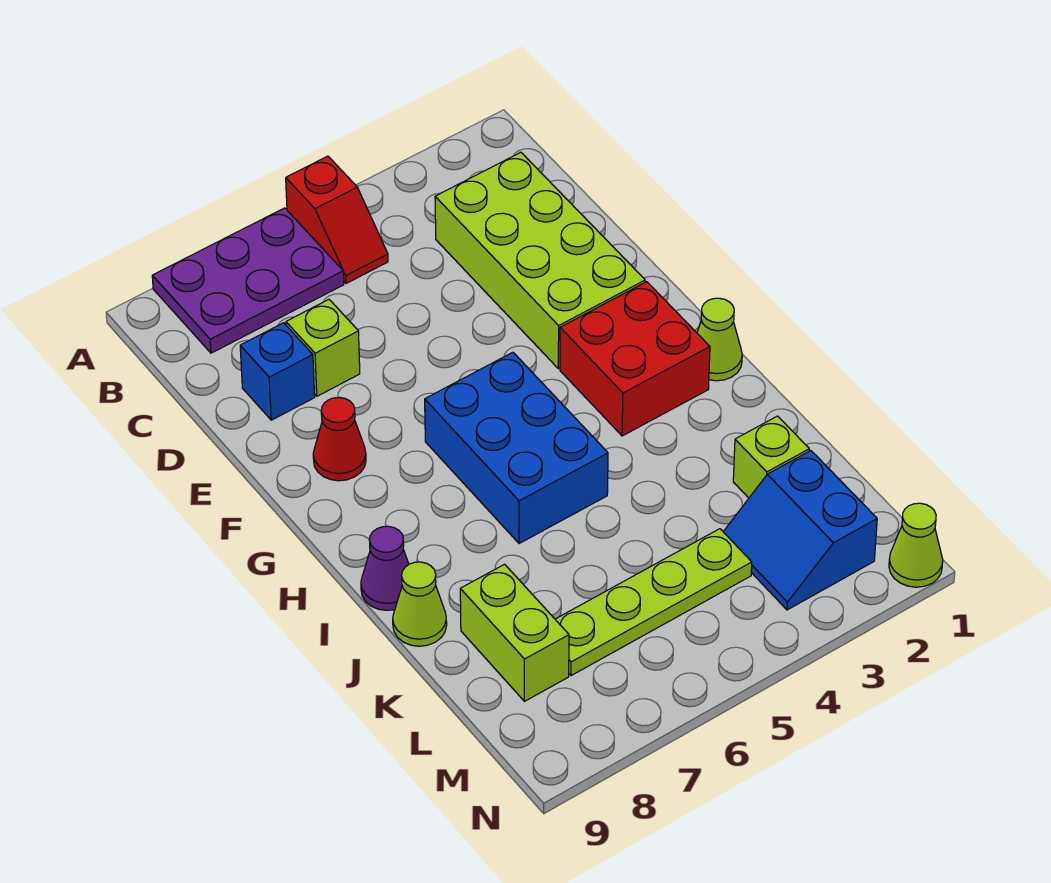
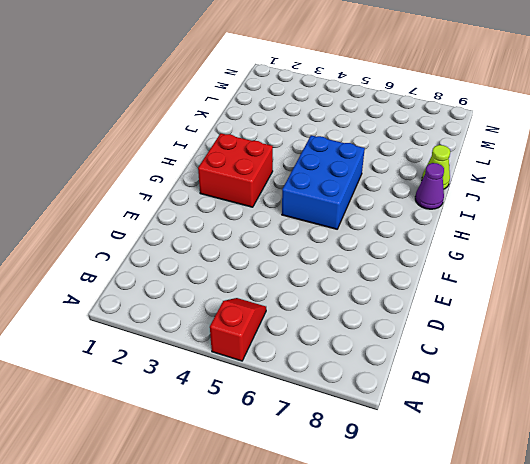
none -> purple 2x3 plate [152,208,344,353]
none -> lime 2x4 brick [435,152,645,369]
none -> lime 1x1 brick [286,300,360,396]

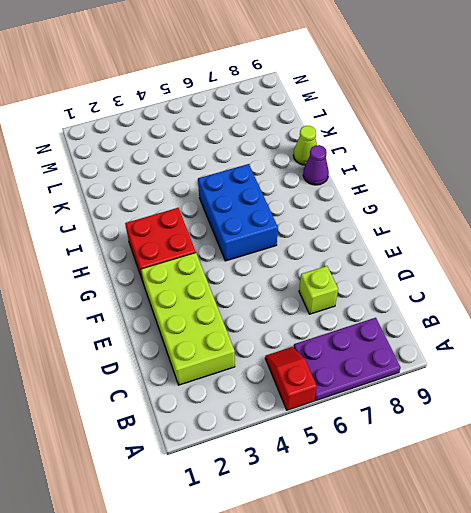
none -> blue 1x1 brick [240,323,315,420]
none -> red 1x1 cone [313,397,366,481]
none -> lime 1x1 cone [697,298,742,381]

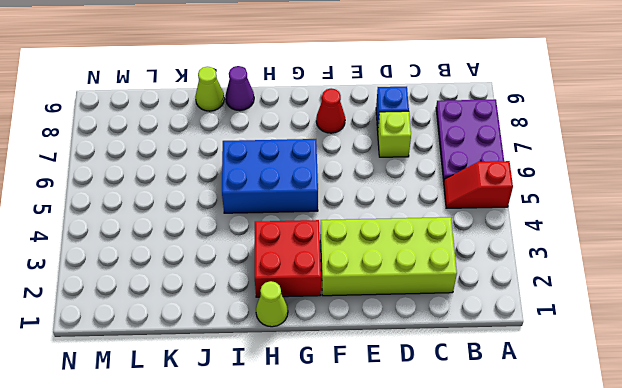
none -> lime 1x1 brick [733,416,809,498]
none -> lime 1x2 brick [460,564,569,701]
none -> blue 2x2 slope [723,451,877,610]

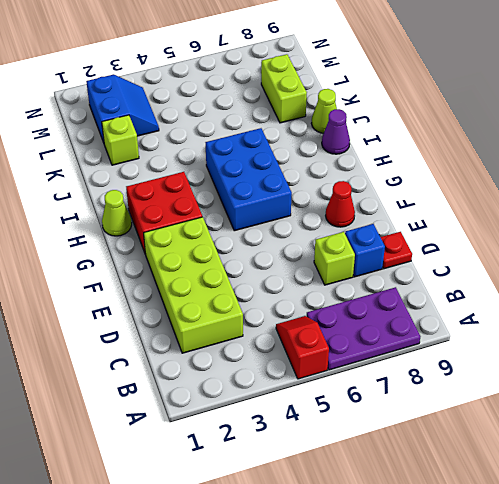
red 1x1 plate [381,232,412,269] -> none
none -> lime 1x4 plate [555,529,752,676]
none -> lime 1x1 cone [889,503,943,587]

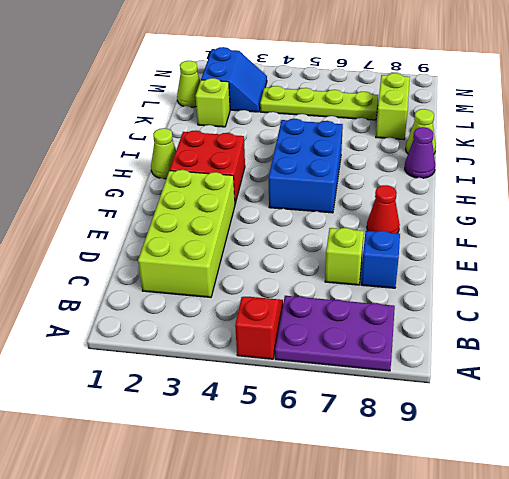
lime 1x1 cone [177,61,200,107] -> lime 1x1 cone moved to [889,503,943,587]

